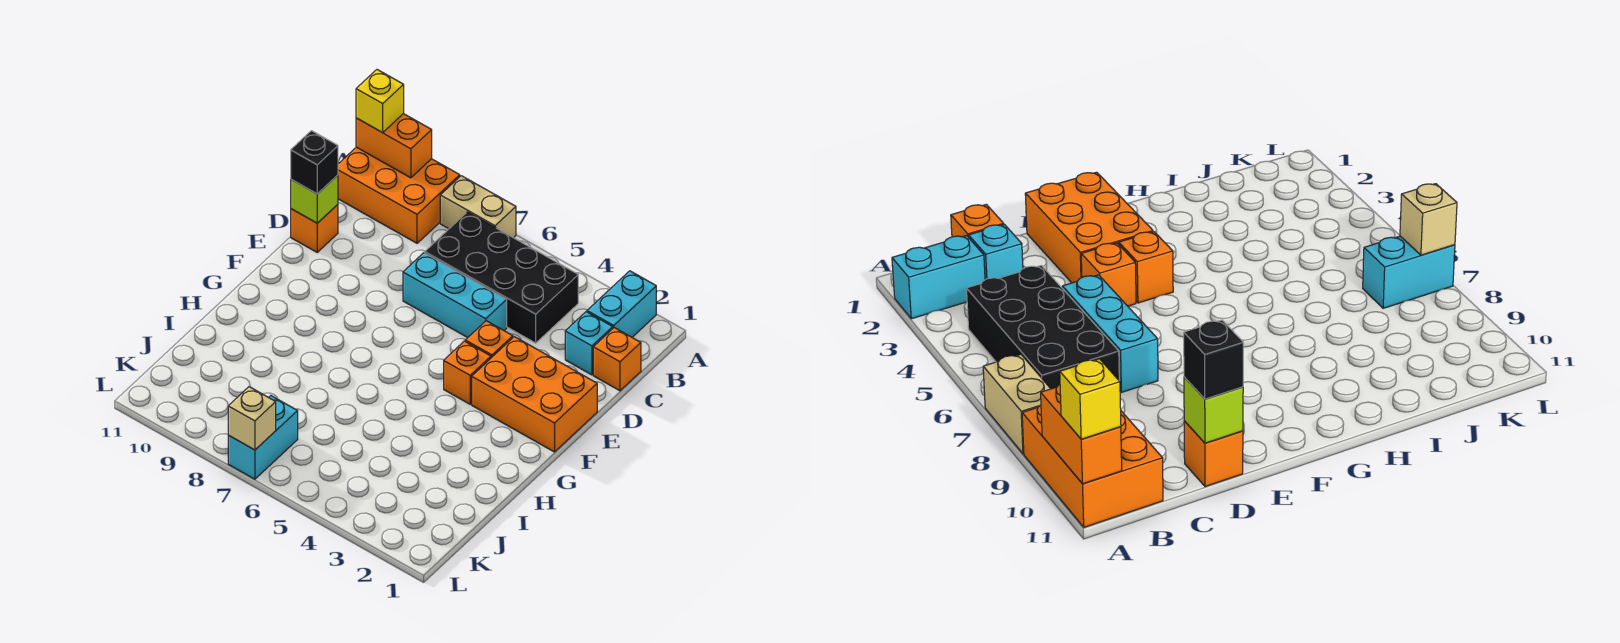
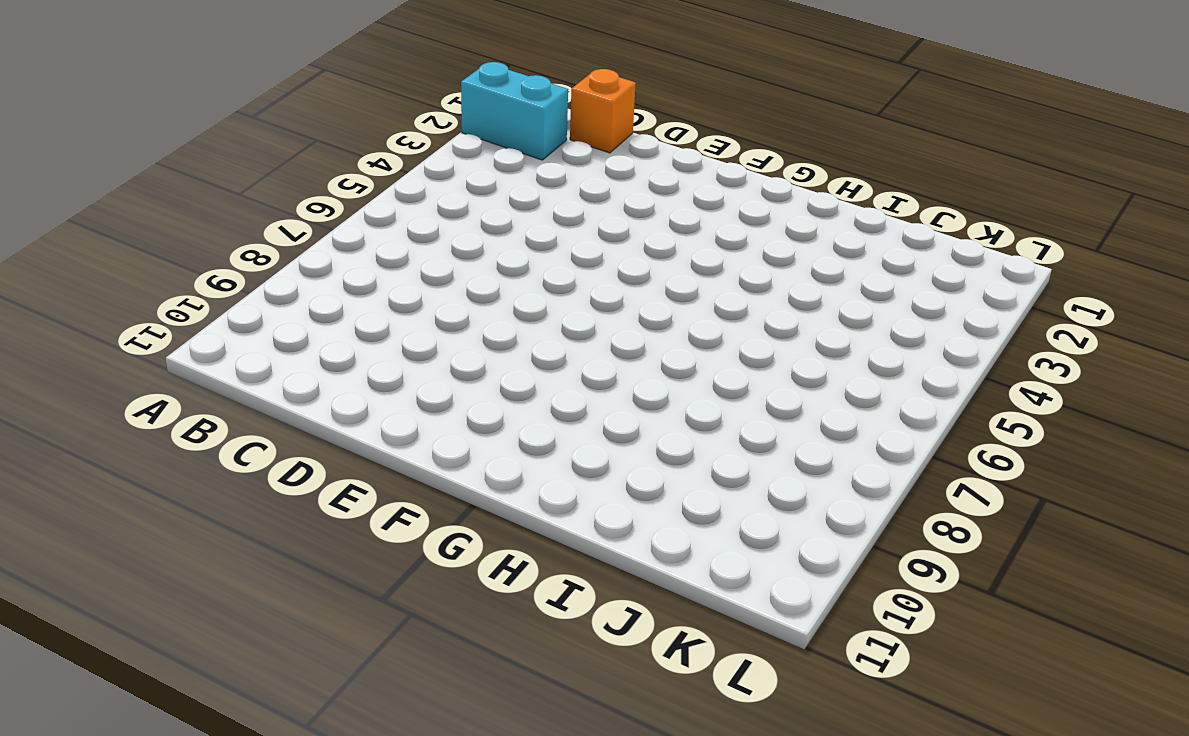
none -> tan 1x2 brick [440,176,516,238]
none -> orange 2x3 brick [338,147,460,243]
none -> black 2x4 brick [425,212,578,343]

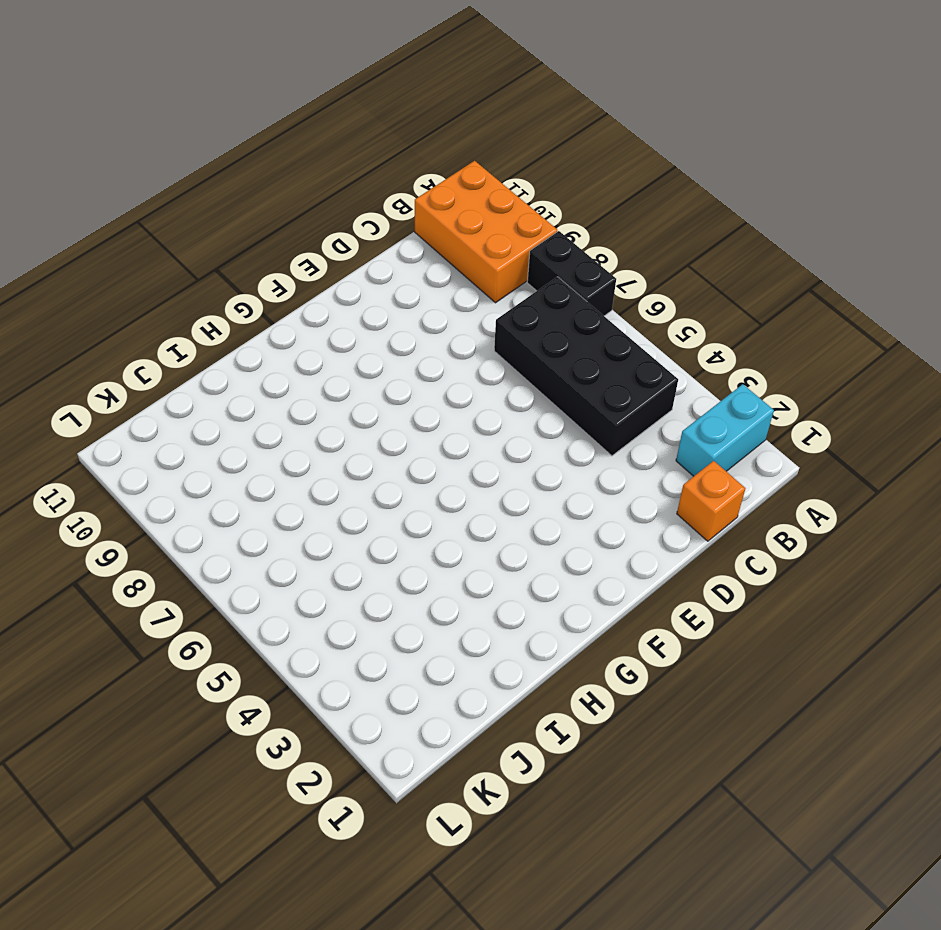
black 1x2 brick [527,231,616,316] -> tan 1x2 brick [440,176,516,238]
none -> cyan 1x1 brick [565,312,613,375]
none -> cyan 1x3 brick [403,253,507,338]
none -> orange 1x1 brick [291,205,338,252]

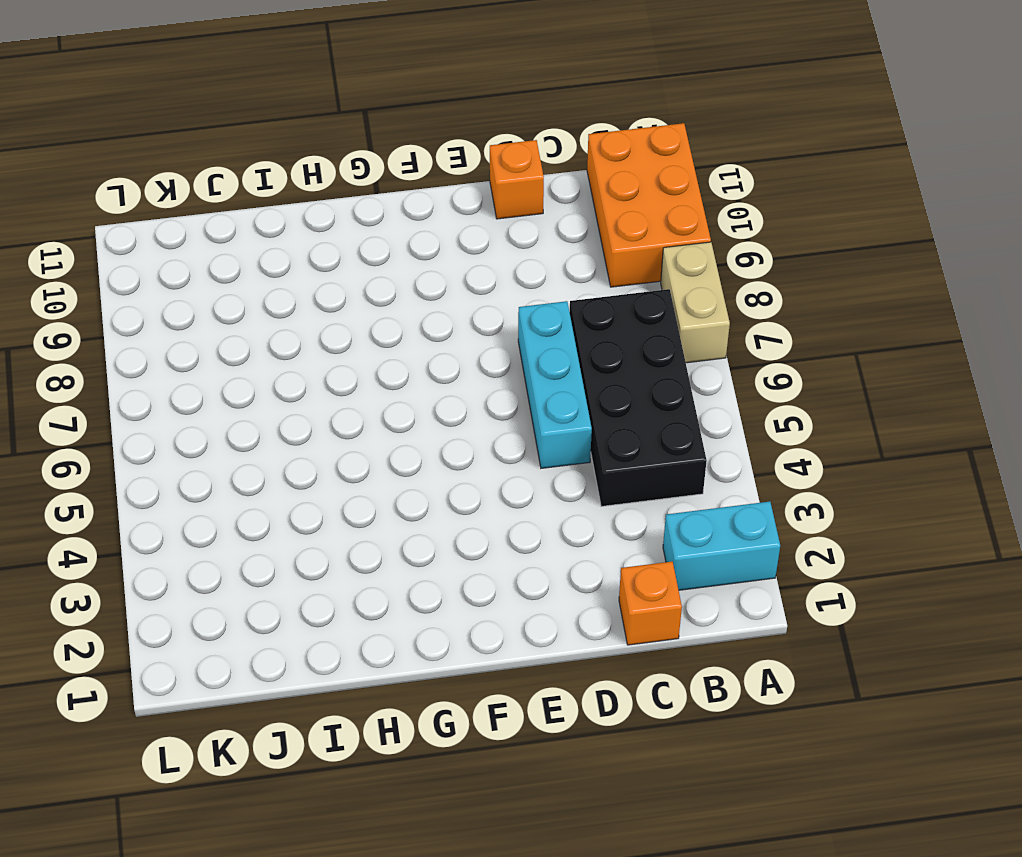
none -> cyan 1x1 brick [565,312,613,375]
none -> orange 2x3 brick [472,337,597,452]
none -> orange 1x1 brick [465,321,513,358]

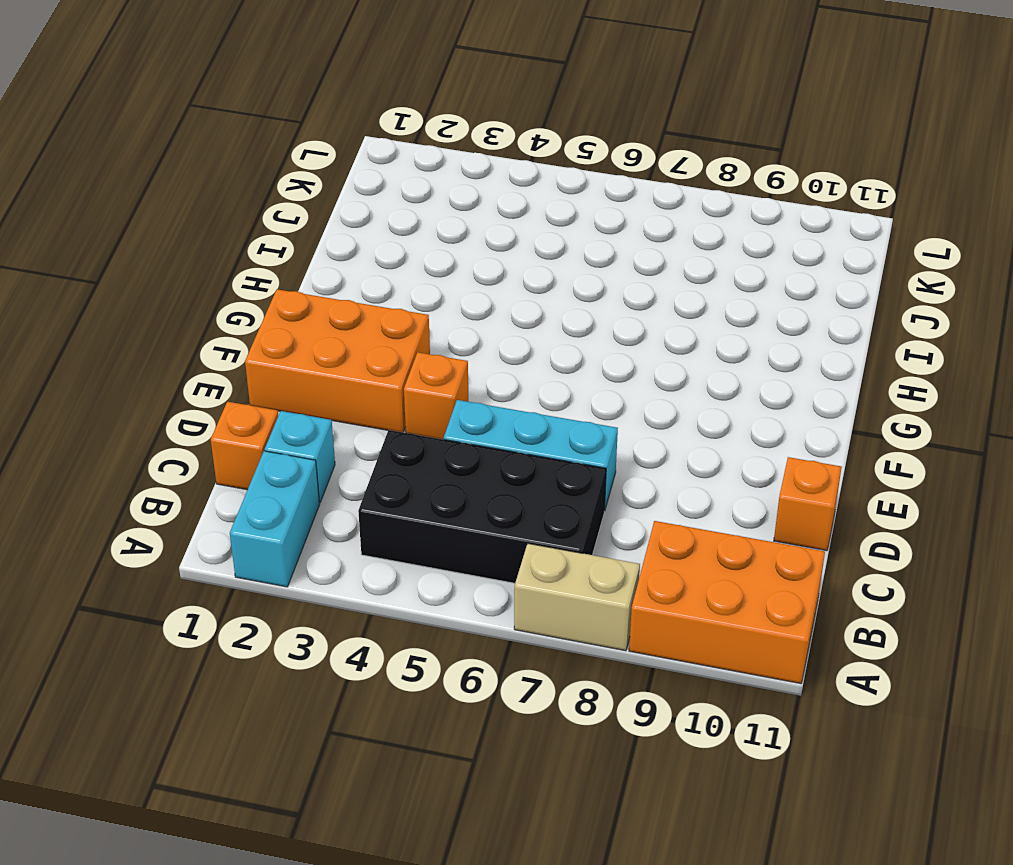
none -> orange 1x1 brick [444,341,491,404]
none -> cyan 1x2 brick [228,396,298,479]
none -> orange 1x2 brick [356,114,432,178]

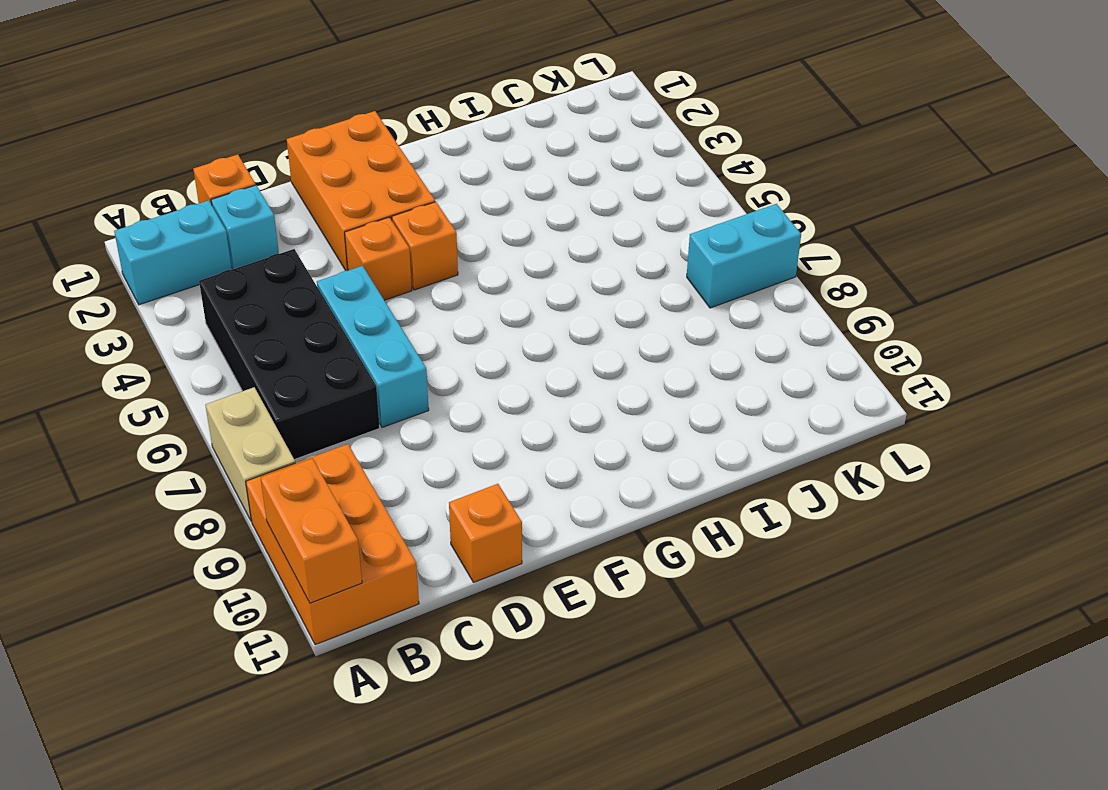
none -> lime 1x1 brick [291,175,338,223]
none -> tan 1x1 brick [228,387,276,450]
none -> yellow 1x1 brick [356,70,404,133]

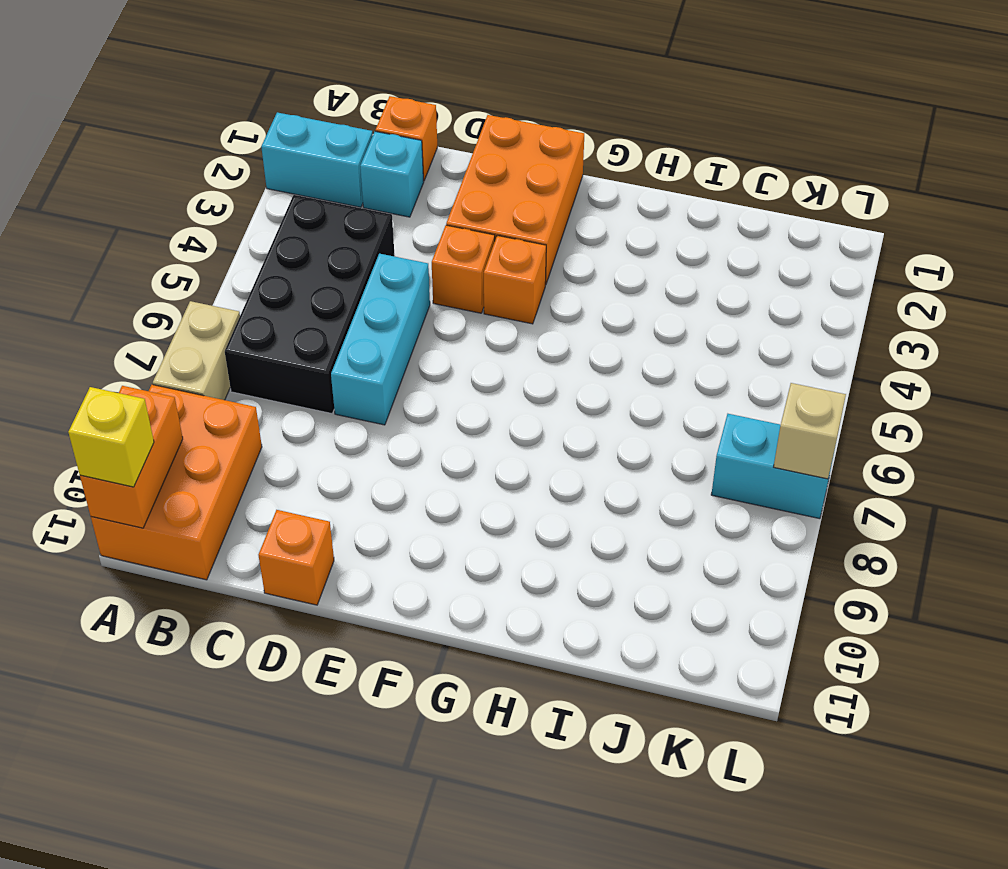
none -> lime 1x1 brick [291,175,338,223]
none -> black 1x1 brick [291,131,338,194]

